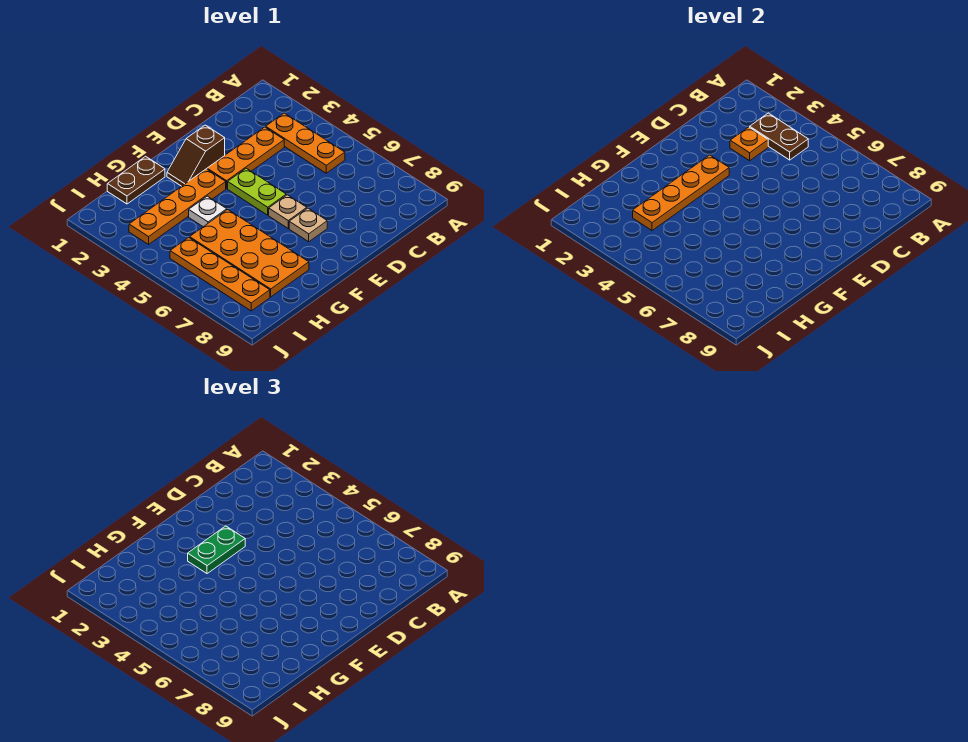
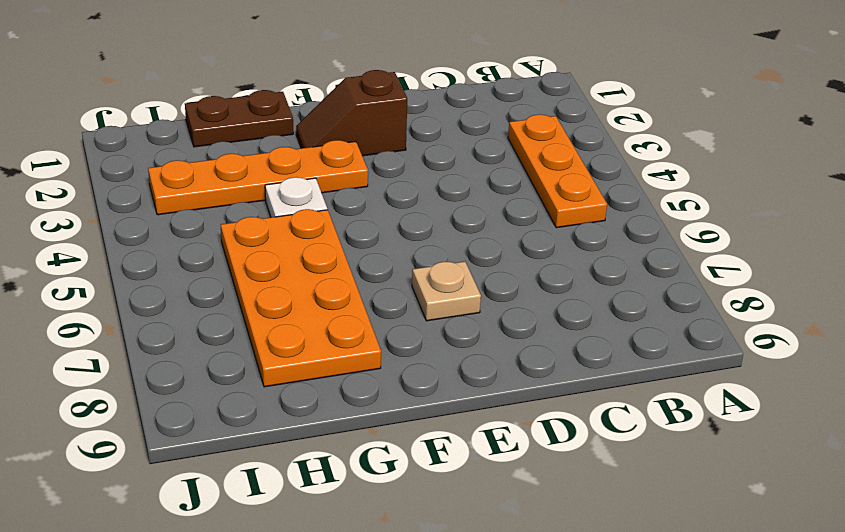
none -> orange 1x3 plate [207,127,284,189]
none -> lime 1x2 plate [228,168,286,215]
none -> tan 1x1 plate [269,195,307,228]

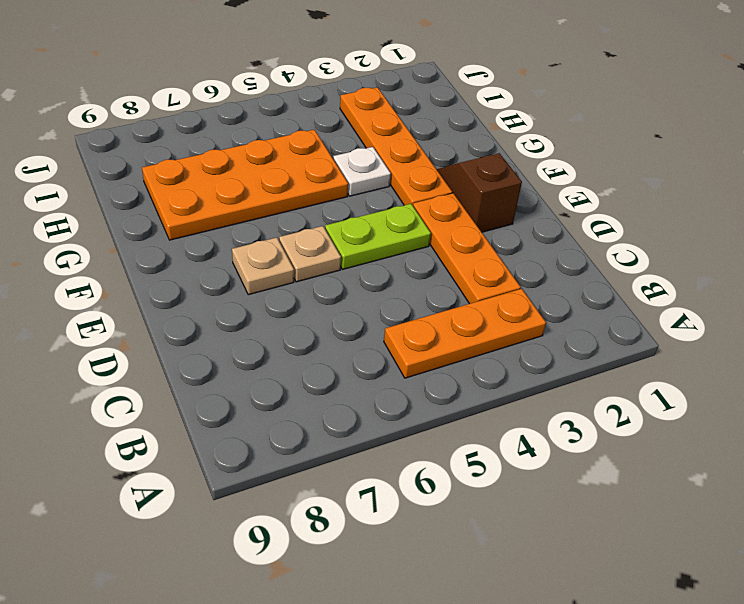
none -> brown 1x2 plate [107,156,165,204]
none -> orange 1x4 plate [170,237,270,311]
none -> brown 1x2 plate [750,113,808,160]

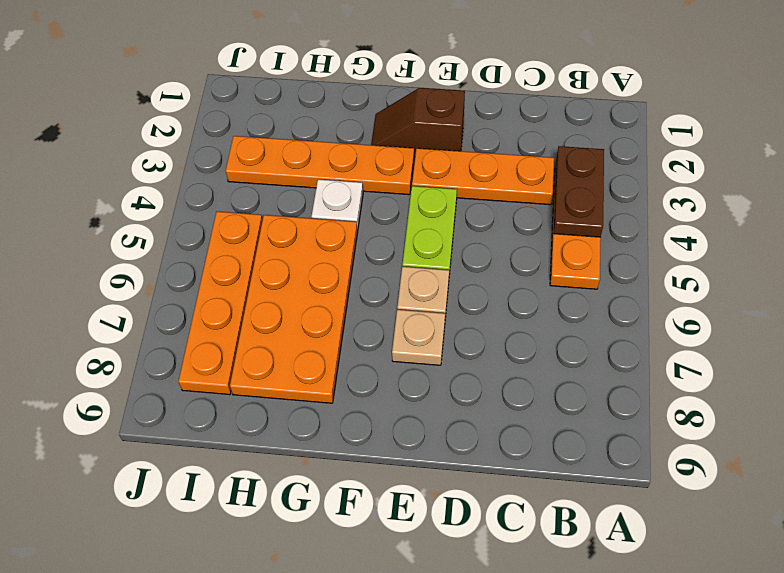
none -> brown 1x2 plate [107,156,165,204]
none -> orange 1x1 plate [730,127,768,161]
none -> orange 1x4 plate [633,155,729,230]

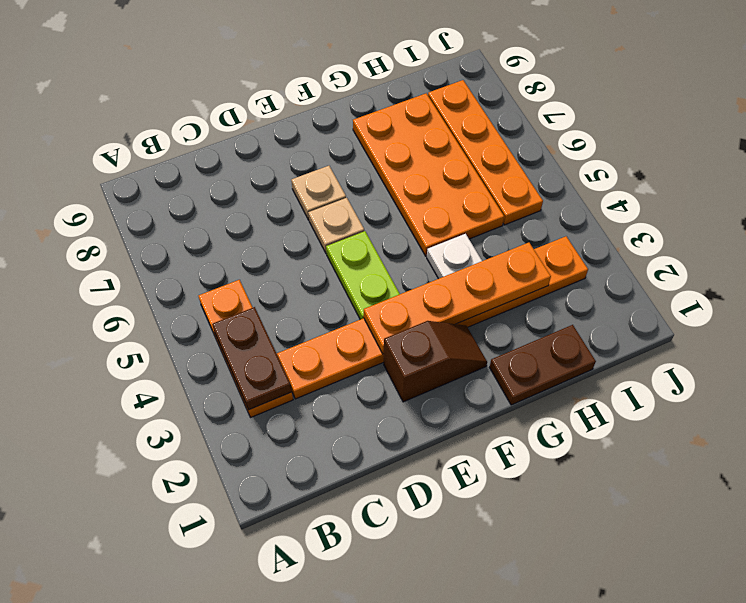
none -> orange 1x1 plate [730,127,768,161]
none -> green 1x2 plate [188,526,245,574]

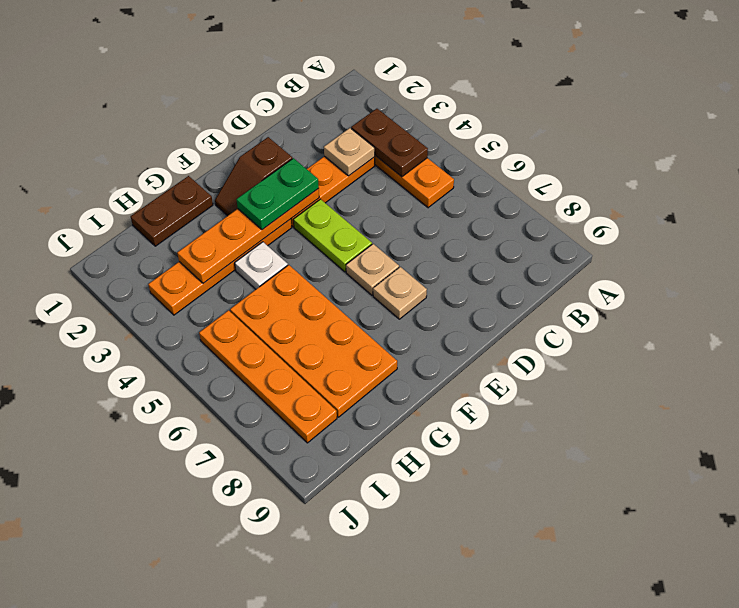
tan 1x1 plate [324,128,375,176] -> orange 1x1 plate [730,127,768,161]

